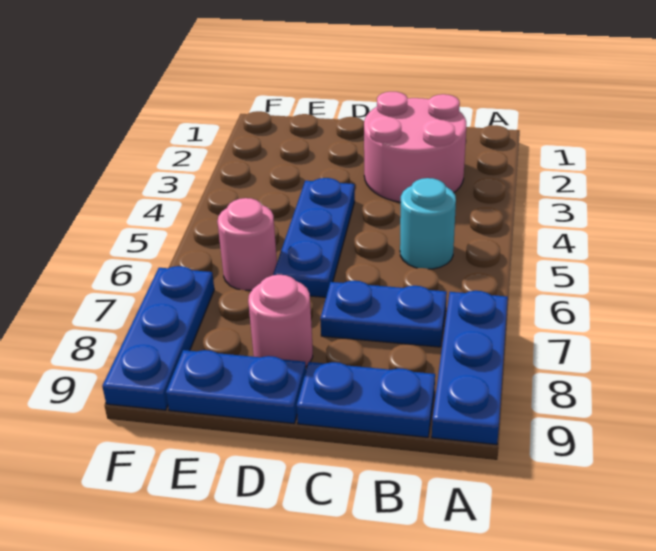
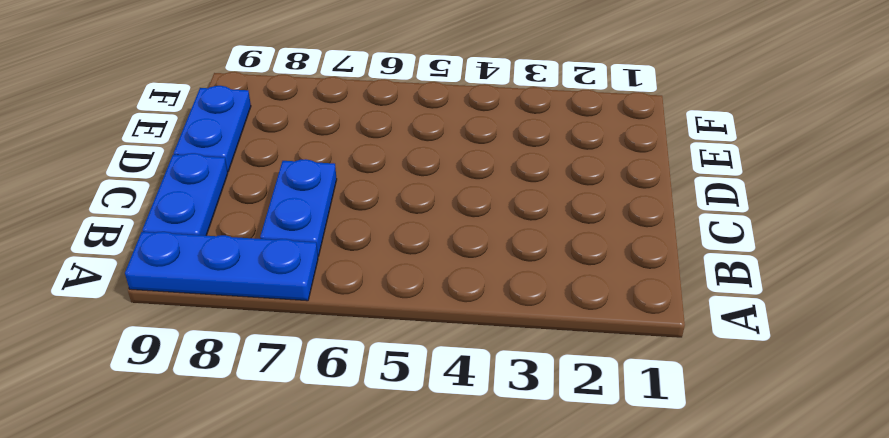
none -> pink 2x2 round brick [364,92,466,202]
none -> cyan 1x1 round brick [400,178,456,269]

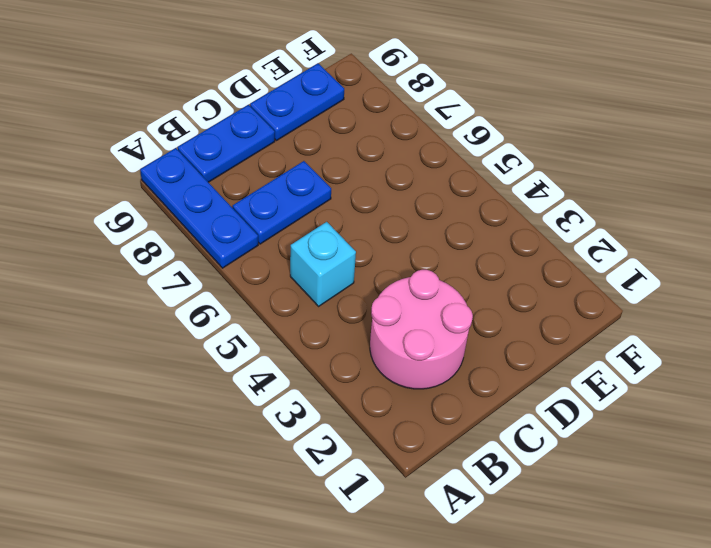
cyan 1x1 brick [290,222,356,306] -> cyan 1x1 round brick [400,178,456,269]
none -> blue 1x3 plate [273,178,355,297]
none -> pink 1x1 round brick [248,275,313,366]

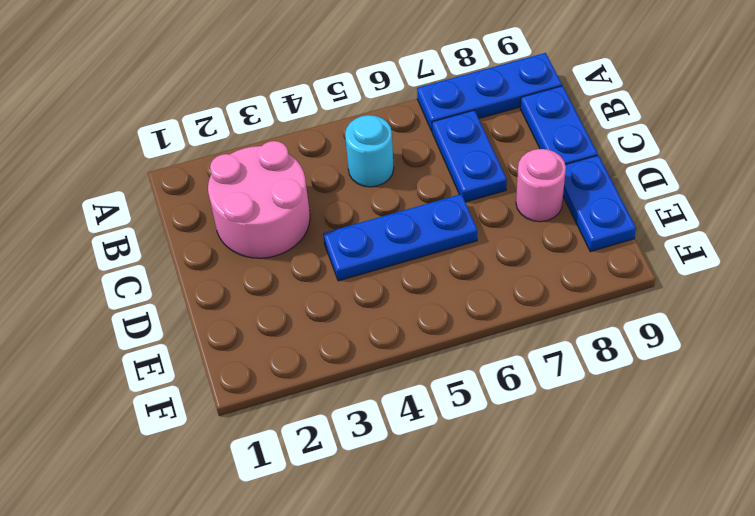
none -> pink 1x1 round brick [217,198,277,290]
none -> blue 1x3 plate [102,266,214,410]

